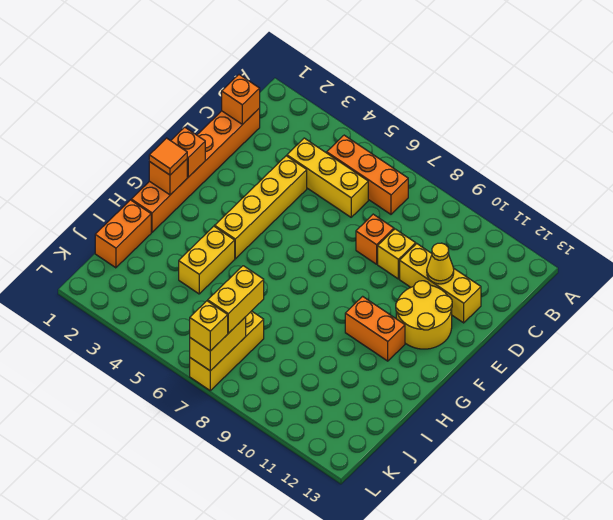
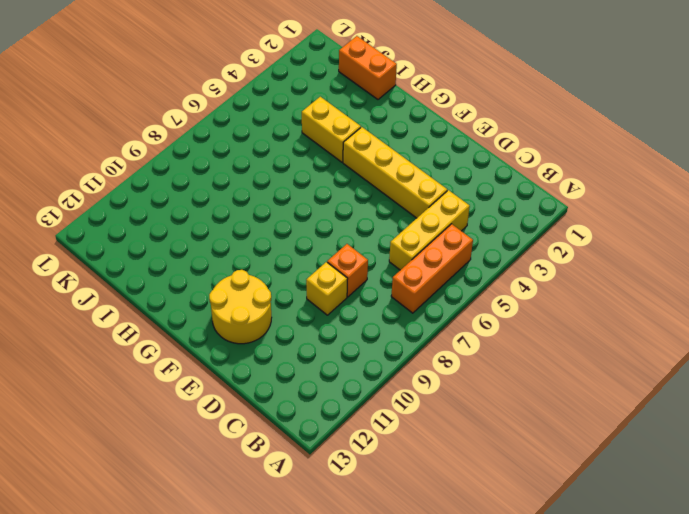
none -> orange 1x6 brick [131,108,260,232]
none -> yellow 1x3 brick [400,244,481,323]
none -> orange 1x2 brick [345,296,405,361]

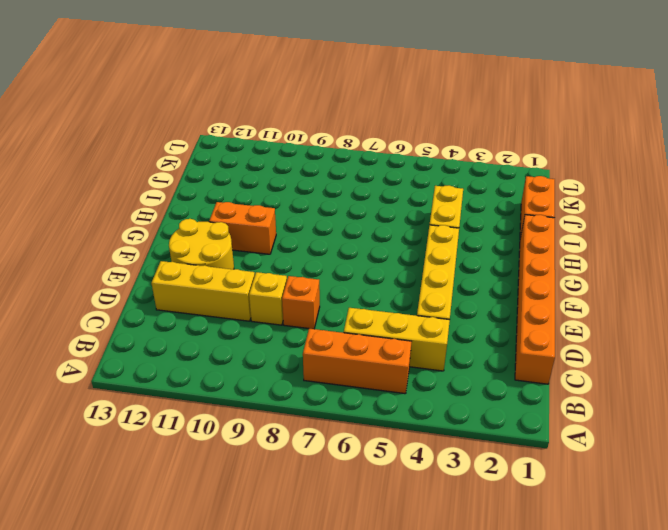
none -> yellow 1x3 brick [190,311,264,390]
none -> orange 1x1 brick [222,75,260,125]
none -> yellow 1x1 cone [427,243,454,284]

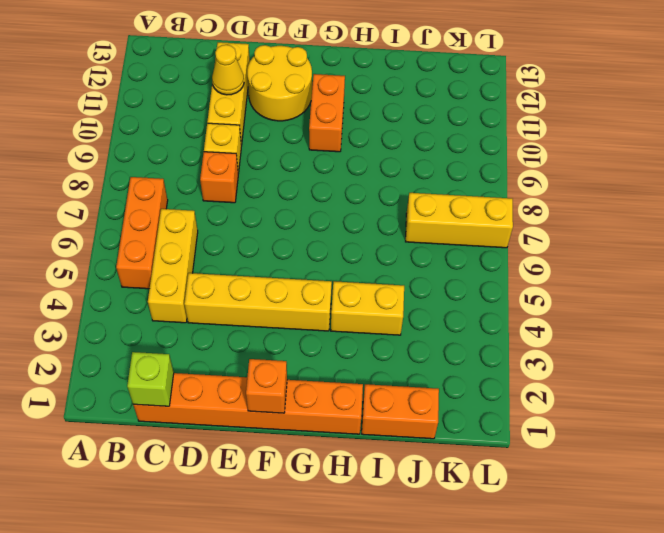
lime 1x1 brick [127,352,174,406] -> orange 1x1 brick [222,75,260,125]
none -> orange 1x1 brick [149,159,187,195]
none -> yellow 1x2 brick [190,317,246,371]
none -> orange 1x1 tile [149,138,187,175]

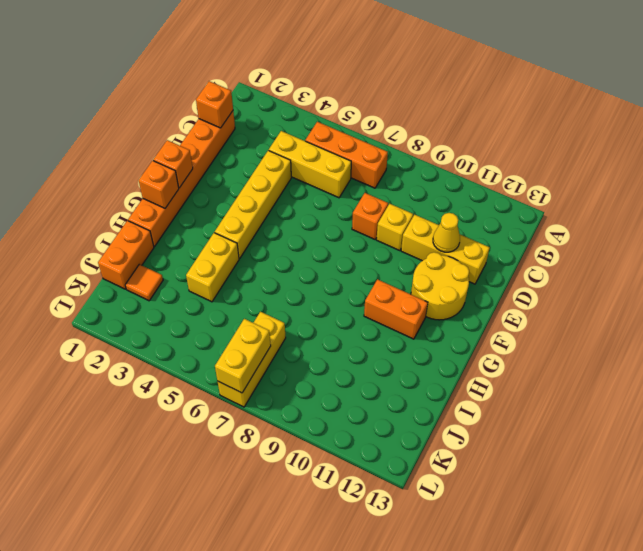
orange 1x1 tile [125,264,163,301] -> orange 1x1 tile moved to [149,138,187,175]
none -> yellow 1x2 brick [208,266,264,333]
none -> yellow 1x1 brick [190,301,228,351]

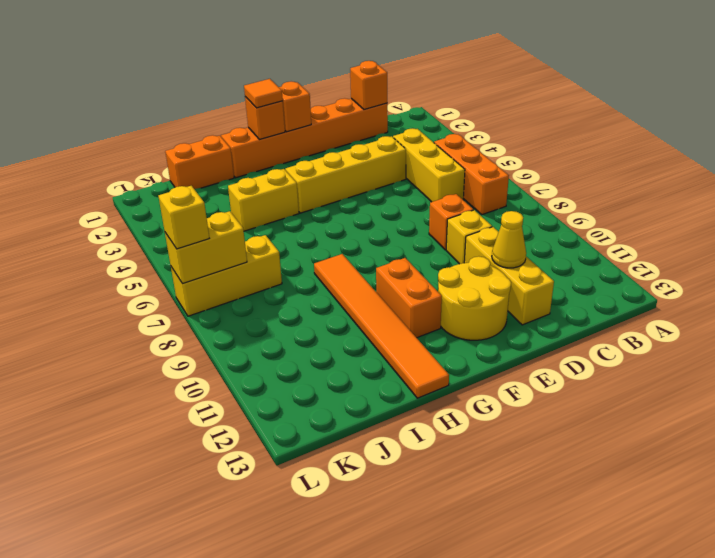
orange 1x6 tile [314,254,449,398] -> none
none -> yellow 1x2 brick [208,266,264,333]

